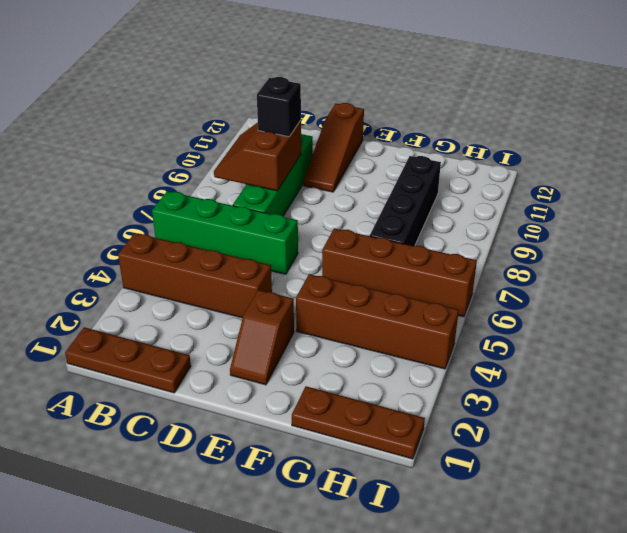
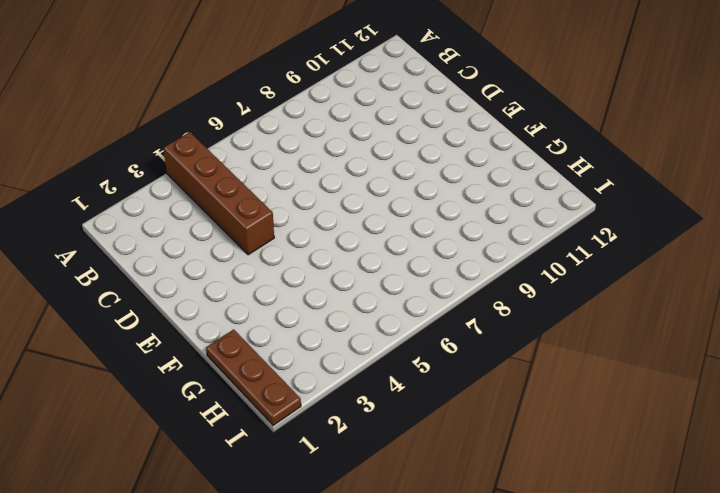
none -> brown 1x3 plate [65,327,191,393]
none -> green 1x4 brick [152,191,298,274]
none -> green 1x4 brick [233,134,313,216]

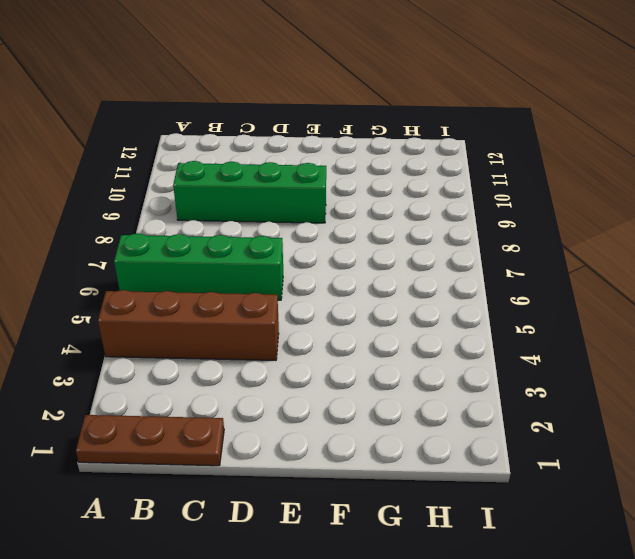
green 1x4 brick [173,161,326,223] -> green 1x4 brick turned to [233,134,313,216]
none -> brown 1x3 slope [304,103,364,192]
none -> brown 1x2 slope [230,290,294,385]
none -> brown 1x4 brick [296,274,459,369]

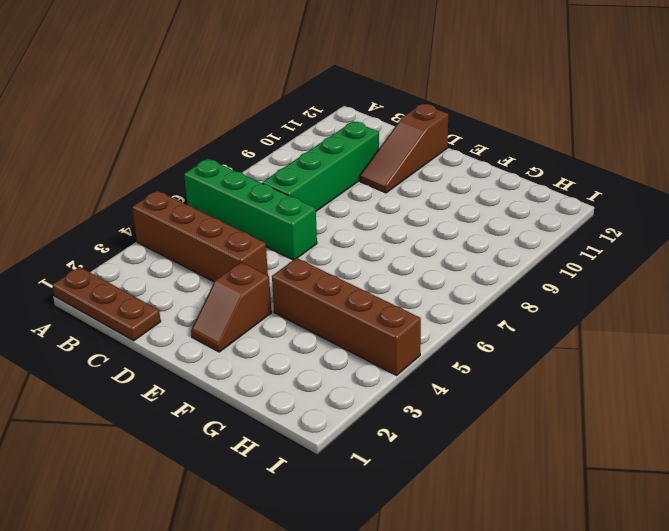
none -> brown 1x4 brick [322,228,477,317]
none -> brown 1x3 plate [292,386,425,459]
none -> black 1x4 brick [370,156,441,246]

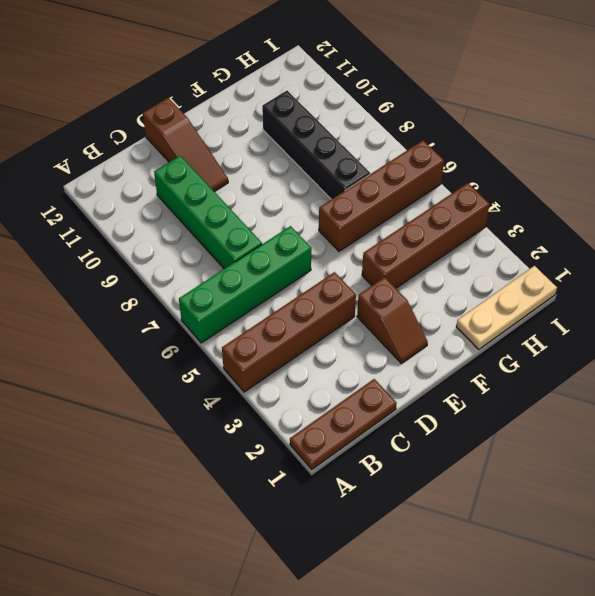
tan 1x3 plate [456,266,557,349] -> brown 1x3 plate [292,386,425,459]
none -> brown 2x2 slope [214,120,301,191]
none -> black 1x1 brick [257,77,301,137]

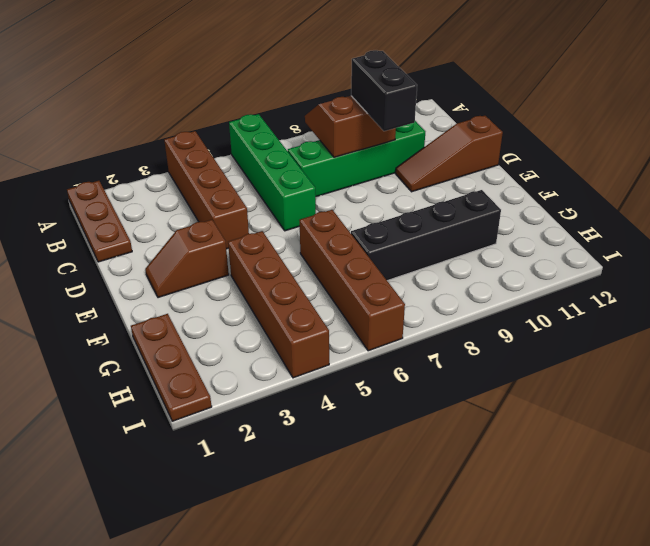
black 1x2 brick [351,50,417,131] -> black 1x1 brick [257,77,301,137]

